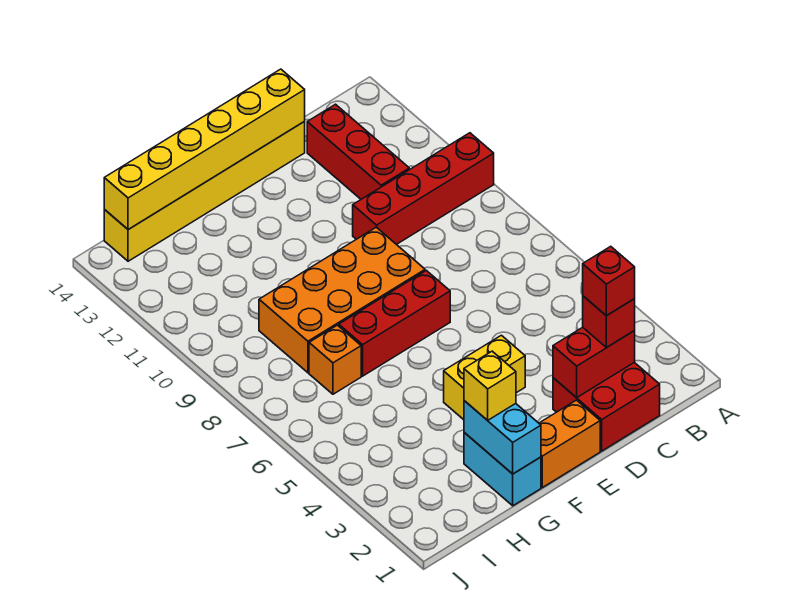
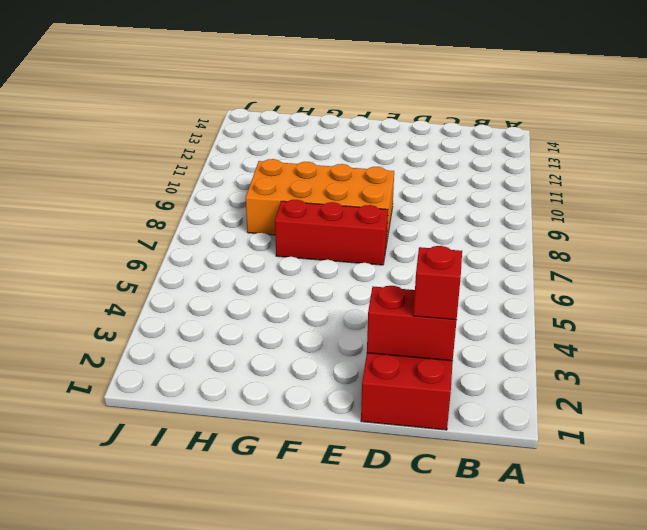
none -> red 1x4 brick [353,133,494,245]
none -> red 1x3 brick [307,104,409,199]
none -> yellow 1x6 brick [104,122,305,261]

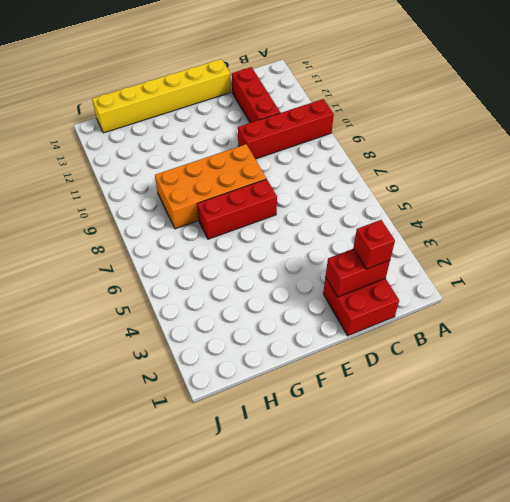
none -> orange 1x2 brick [539,400,600,488]
none -> yellow 1x2 brick [444,335,525,420]
none -> cyan 1x2 brick [464,432,541,506]

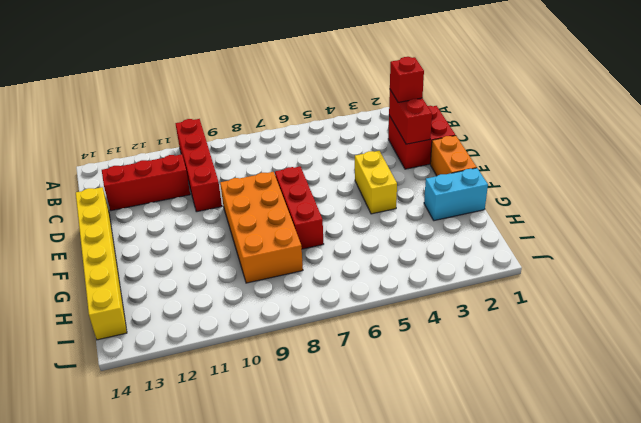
none -> orange 1x1 brick [309,325,361,394]
none -> yellow 1x6 brick [104,69,305,230]
none -> cyan 1x2 brick [464,401,541,474]

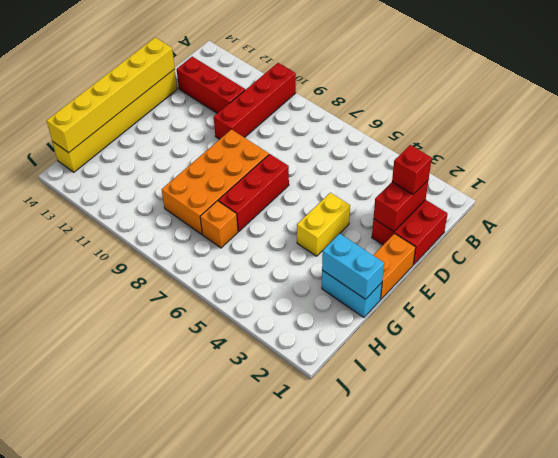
none -> yellow 1x1 brick [464,351,516,420]
none -> red 1x1 brick [583,246,635,316]

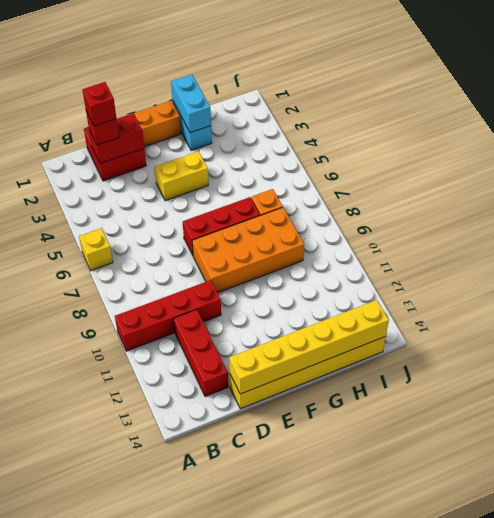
yellow 1x1 brick [79,228,113,271] -> yellow 1x1 brick moved to [464,351,516,420]

